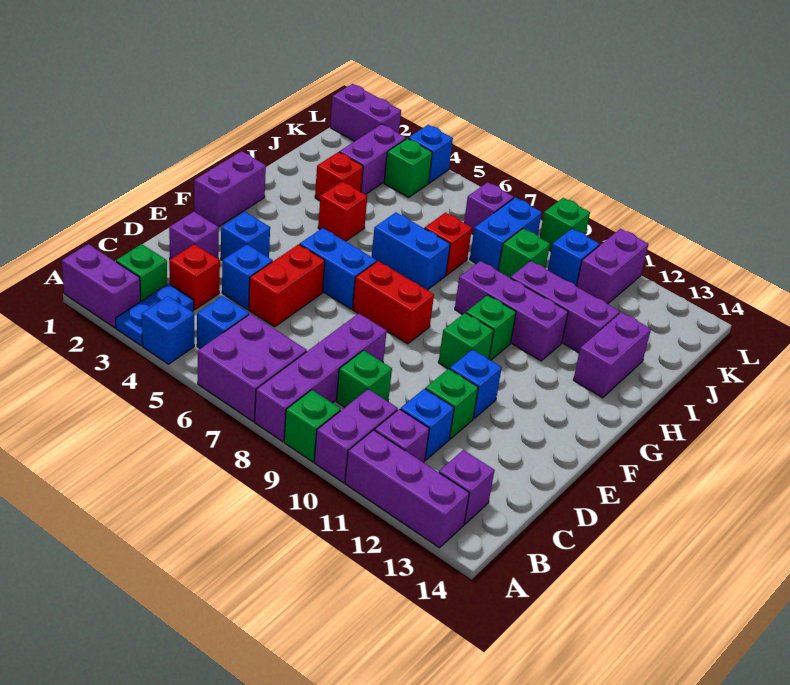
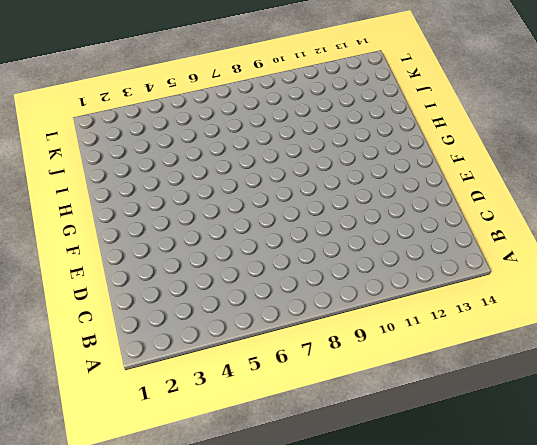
none -> purple 1x2 brick [62,244,140,328]
none -> blue 1x2 plate [116,284,194,346]
none -> blue 1x1 brick [142,296,194,364]
none -> purple 2x2 brick [198,314,307,421]

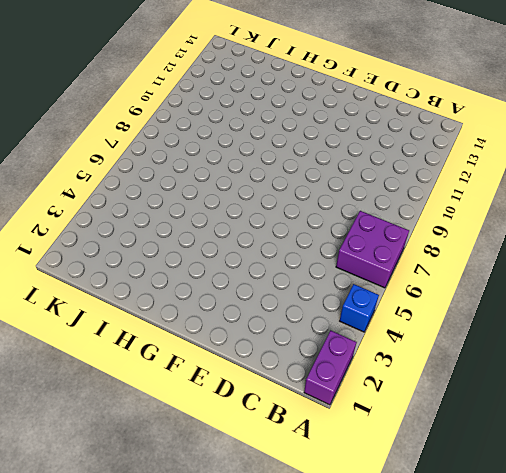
none -> blue 1x2 plate [116,284,194,346]
none -> purple 1x4 brick [255,313,387,441]
none -> green 1x1 brick [284,390,341,462]
none -> purple 1x2 brick [314,389,398,483]

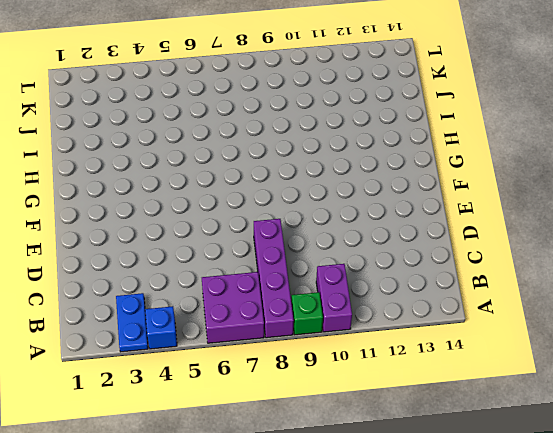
none -> purple 1x2 brick [62,244,140,328]
none -> purple 1x3 brick [345,430,469,548]
none -> green 1x1 brick [116,244,167,302]
none -> blue 1x1 brick [197,296,249,349]

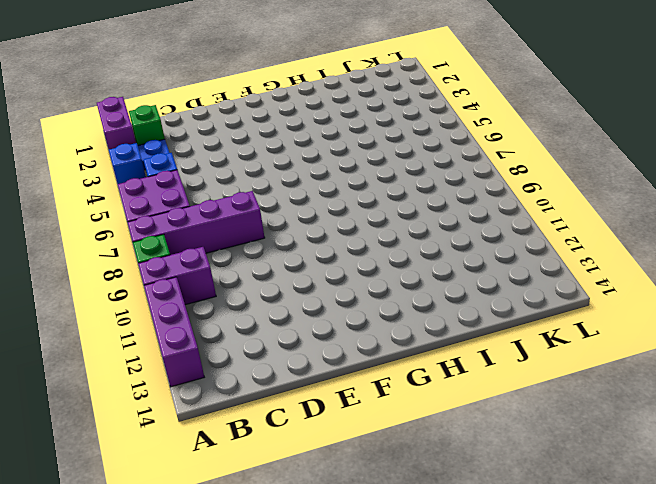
none -> purple 1x1 brick [375,409,429,462]
none -> purple 1x1 brick [439,450,495,524]
none -> red 1x1 brick [169,244,220,310]
none -> green 1x1 brick [336,350,392,407]

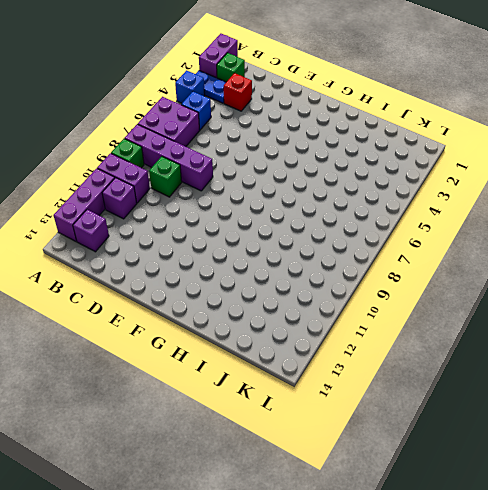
none -> blue 1x1 brick [400,389,454,460]
none -> purple 1x1 brick [169,212,219,259]
none -> blue 1x1 brick [222,244,273,309]
none -> red 1x2 brick [249,244,325,327]

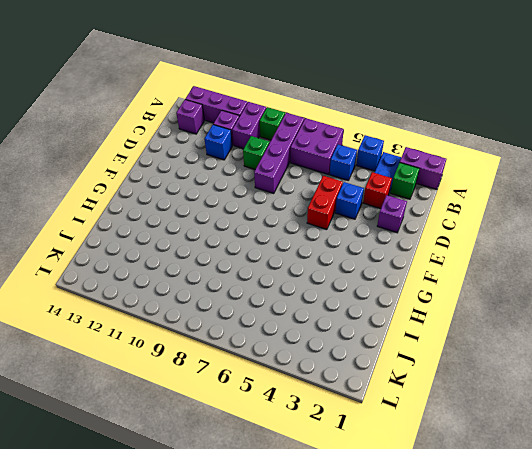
none -> green 1x1 brick [425,369,478,439]
none -> blue 1x1 brick [221,212,270,260]
none -> blue 1x1 brick [450,350,502,419]
none -> purple 1x2 brick [194,151,266,227]

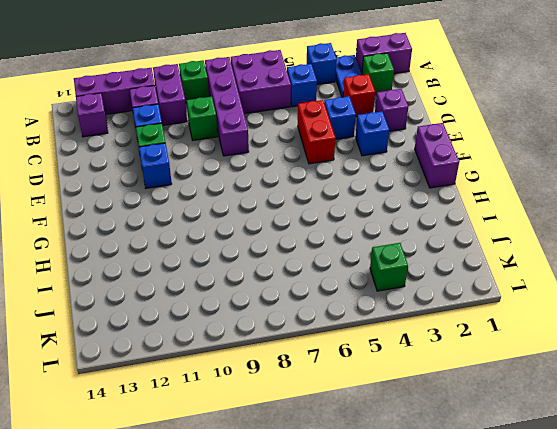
none -> blue 1x2 brick [300,228,377,309]
none -> red 1x2 brick [353,261,434,344]
none -> green 1x1 brick [438,313,494,369]
none -> green 1x1 brick [466,295,516,360]

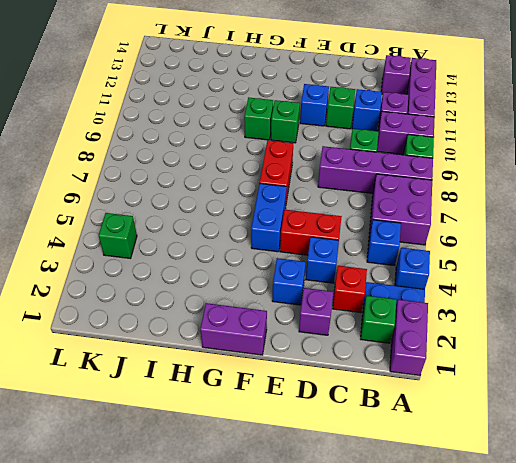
none -> red 1x1 brick [318,181,367,241]
none -> blue 1x2 brick [372,213,450,290]
none -> purple 1x3 brick [455,261,568,361]
none -> purple 1x2 brick [573,312,651,398]

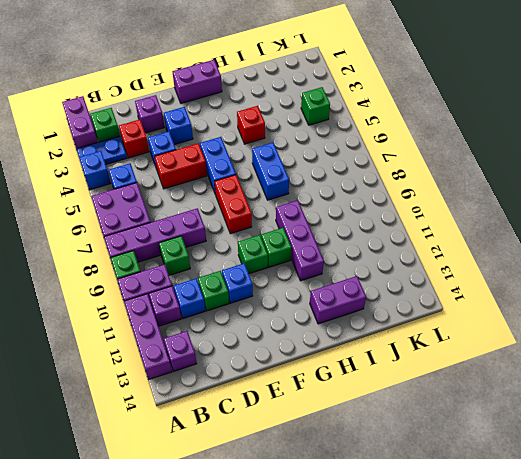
none -> red 1x1 brick [315,152,363,201]
none -> red 1x1 brick [424,213,472,275]
none -> purple 1x3 brick [511,261,620,352]
none -> purple 1x2 brick [339,124,406,195]

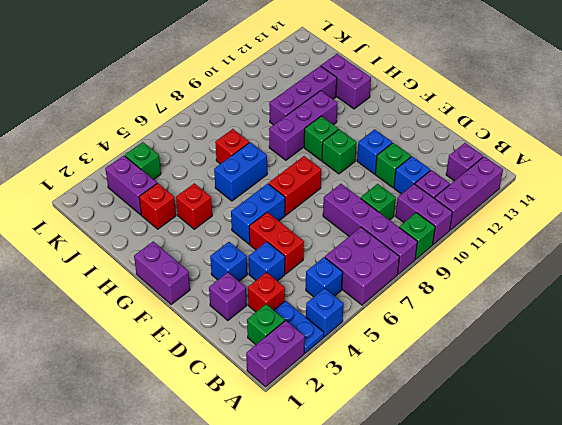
none -> blue 1x2 brick [470,198,542,271]
none -> green 1x1 brick [498,229,550,278]
none -> purple 1x1 brick [464,182,514,234]
none -> blue 1x1 brick [548,229,599,286]

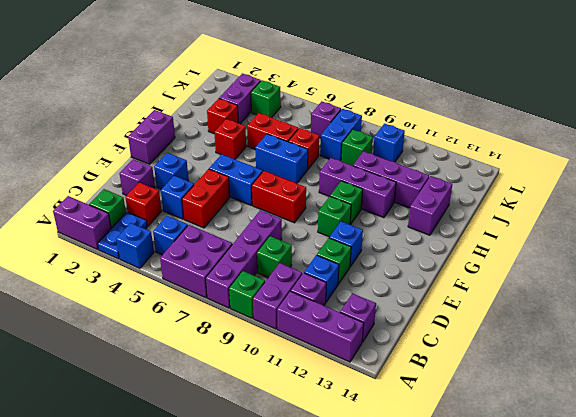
red 1x2 brick [247,113,298,149] -> none
none -> purple 1x2 brick [576,229,648,304]
none -> purple 1x2 brick [330,84,401,141]
none -> blue 1x1 brick [408,125,453,183]
none -> green 1x1 brick [540,198,590,251]

